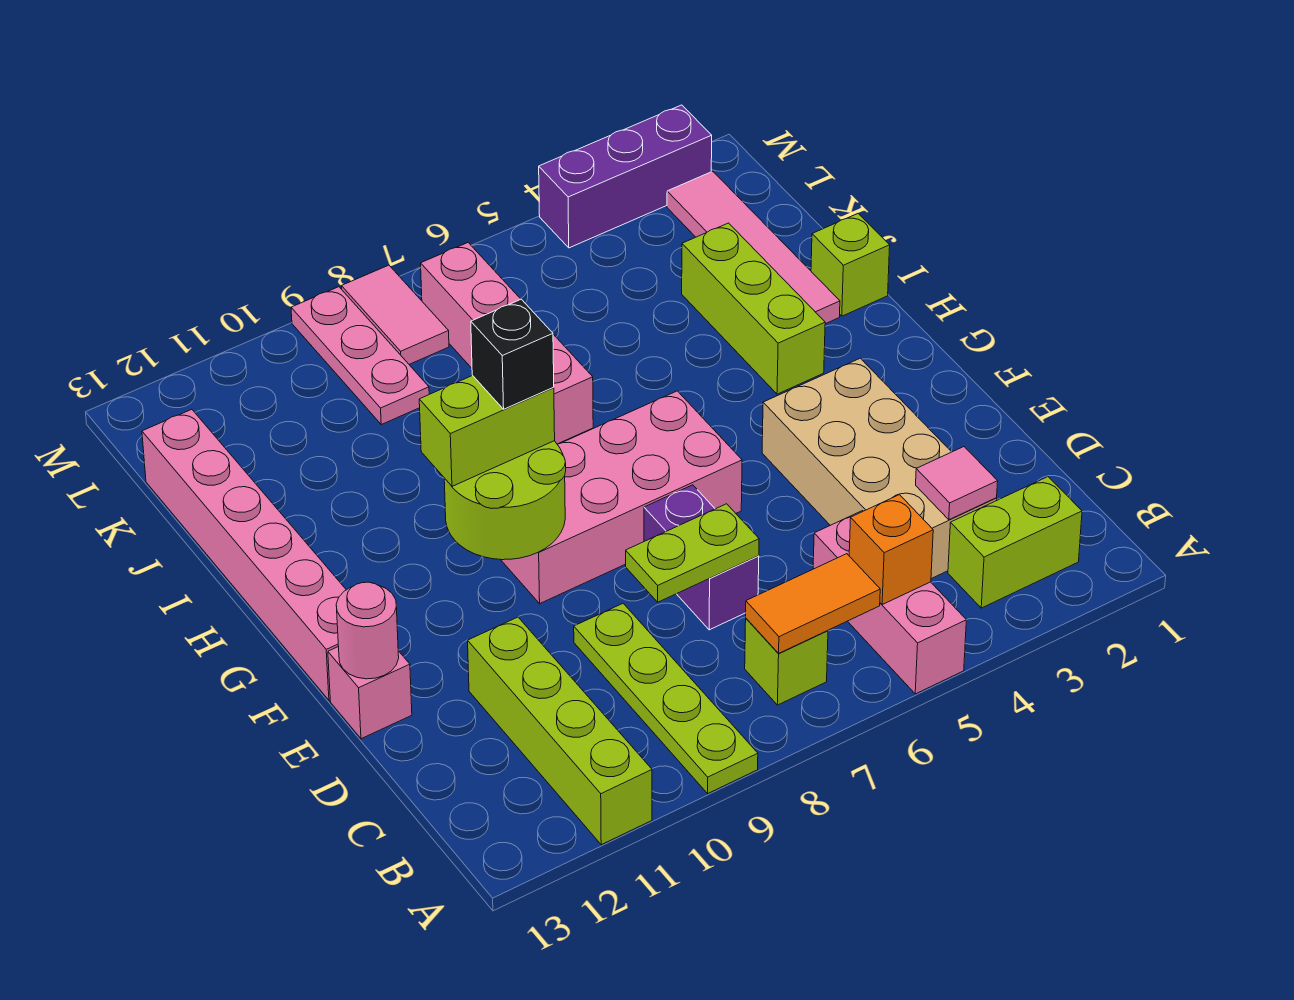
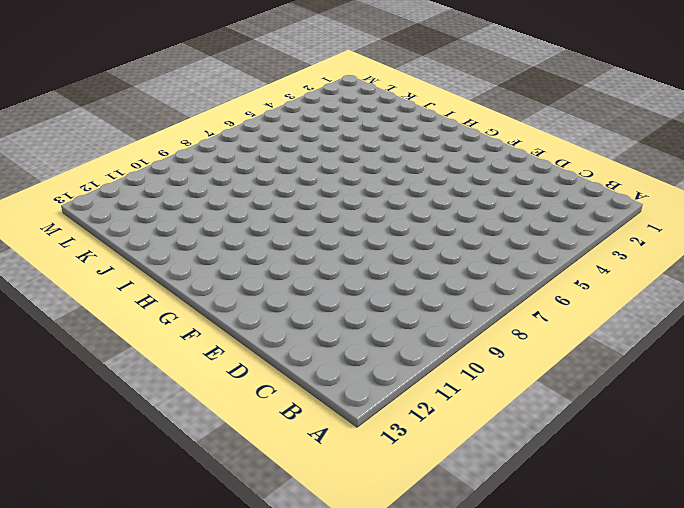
none -> pink 1x3 brick [813,511,966,694]
none -> lime 1x4 plate [574,604,758,793]
none -> lime 1x4 brick [468,617,652,845]

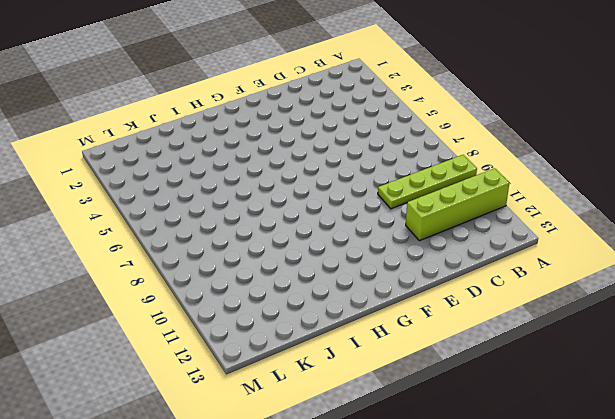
none -> pink 1x3 brick [813,511,966,694]
none -> lime 1x2 brick [948,477,1082,608]
none -> lime 1x1 brick [745,619,828,705]

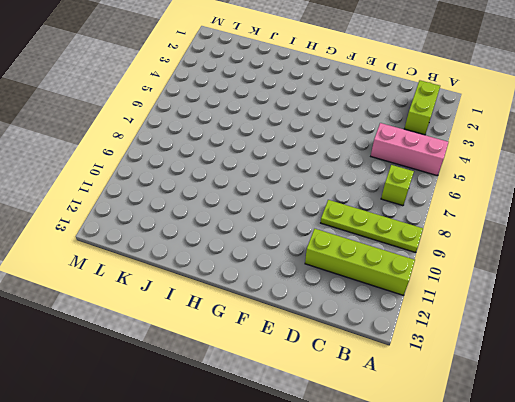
none -> tan 2x4 brick [762,358,997,579]
none -> purple 1x2 brick [644,485,759,630]
none -> pink 1x1 brick [328,646,412,739]

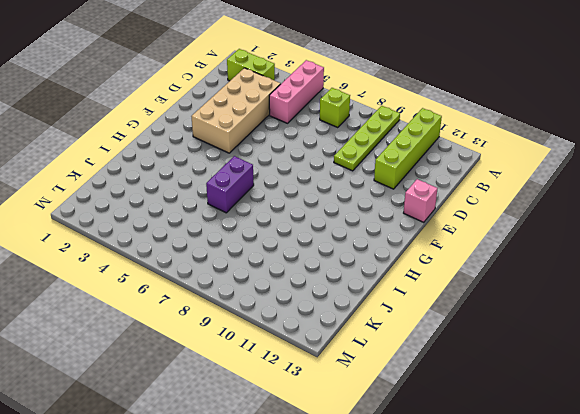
purple 1x2 brick [206,156,254,213] -> purple 1x2 brick moved to [644,485,759,630]
none -> pink 2x4 brick [501,391,742,603]
none -> pink 1x6 brick [142,409,346,700]
none -> lime 1x3 brick [682,223,825,394]

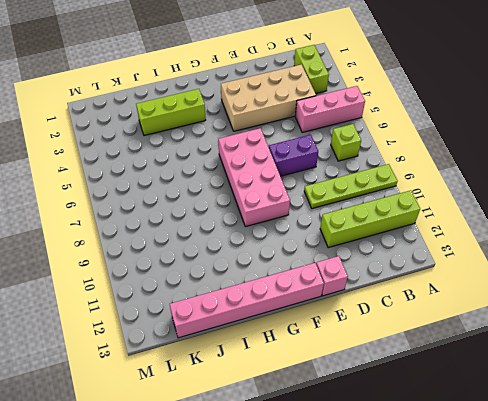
none -> lime 1x1 brick [811,214,890,316]
none -> pink 1x4 tile [667,171,840,324]
none -> pink 1x4 brick [421,243,593,444]

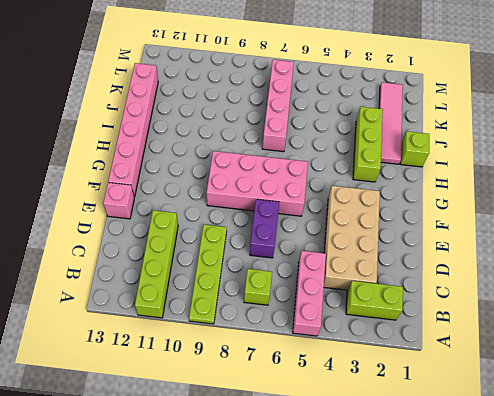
none -> pink 1x3 plate [291,287,429,425]
none -> pink 1x2 tile [342,265,449,364]
none -> purple 1x3 brick [539,105,712,248]

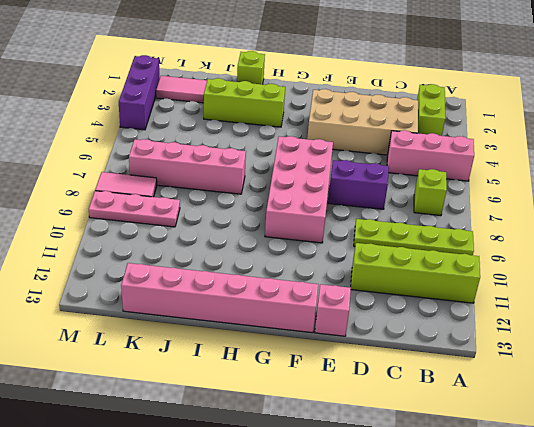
none -> orange 1x1 brick [849,495,933,604]
none -> orange 1x2 tile [746,554,880,654]
none -> pink 1x1 tile [916,447,998,520]

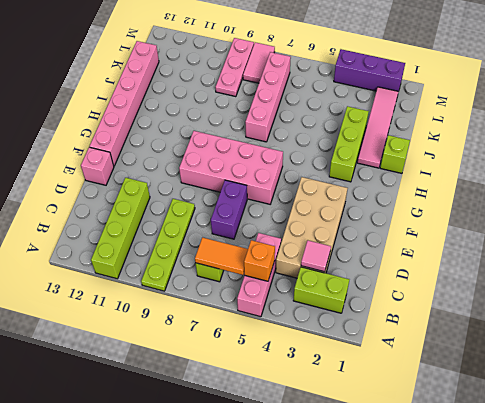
none -> lime 1x2 plate [626,504,759,602]
none -> pink 1x1 round brick [336,582,399,679]
none -> lime 2x2 round brick [444,441,566,560]

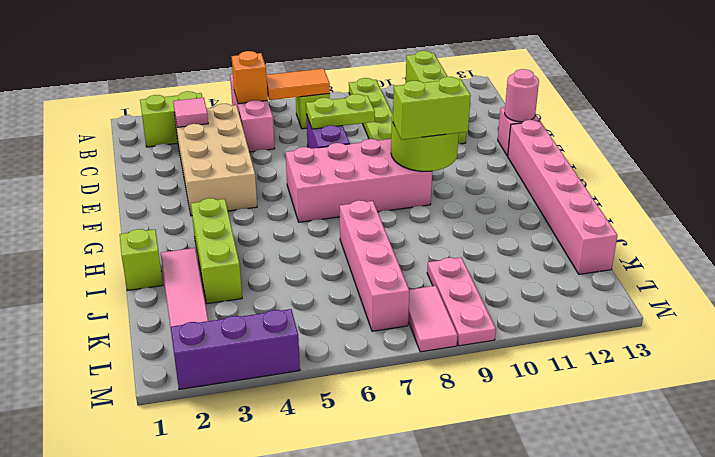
none -> black 1x1 brick [471,299,554,409]

